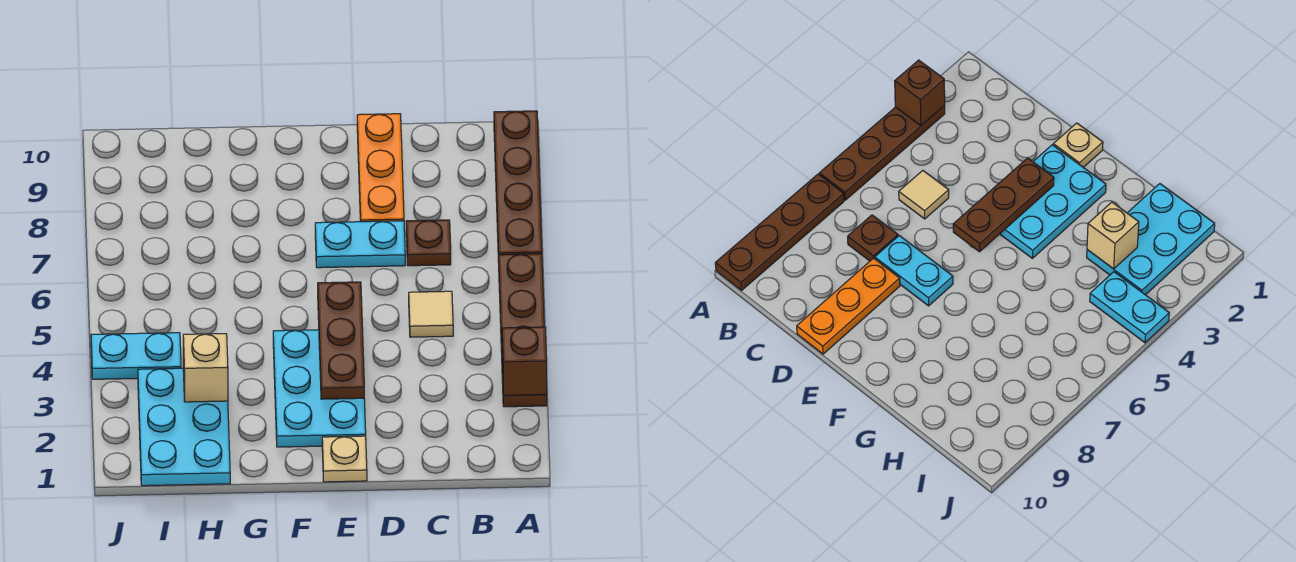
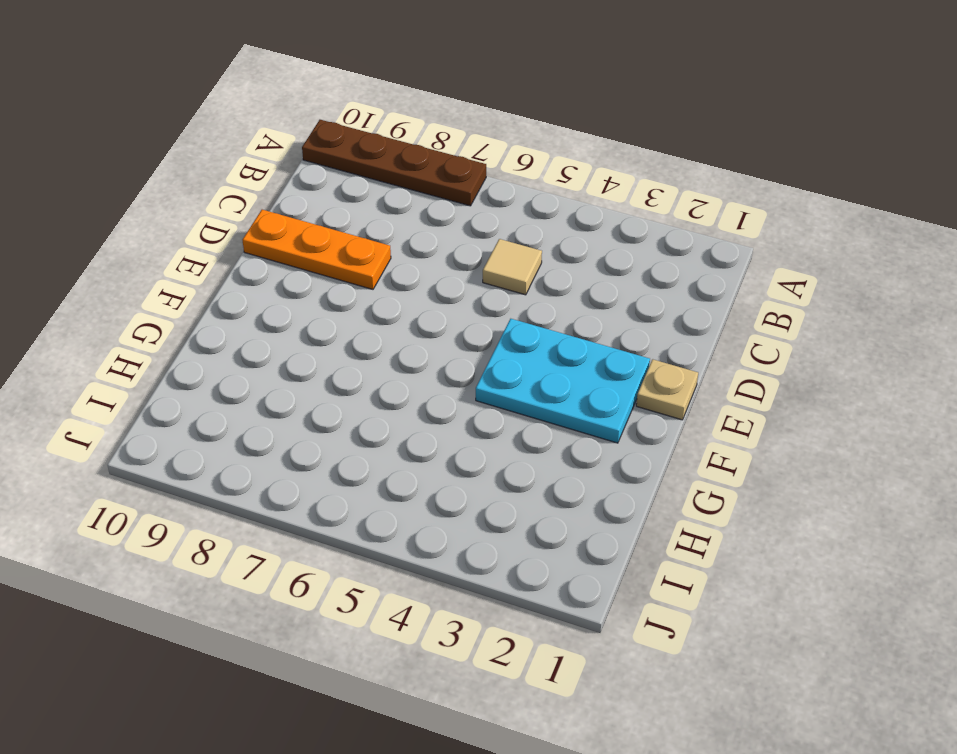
none -> brown 1x4 plate [499,254,547,407]
none -> brown 1x1 plate [406,220,451,266]
none -> cyan 1x2 plate [315,221,405,268]

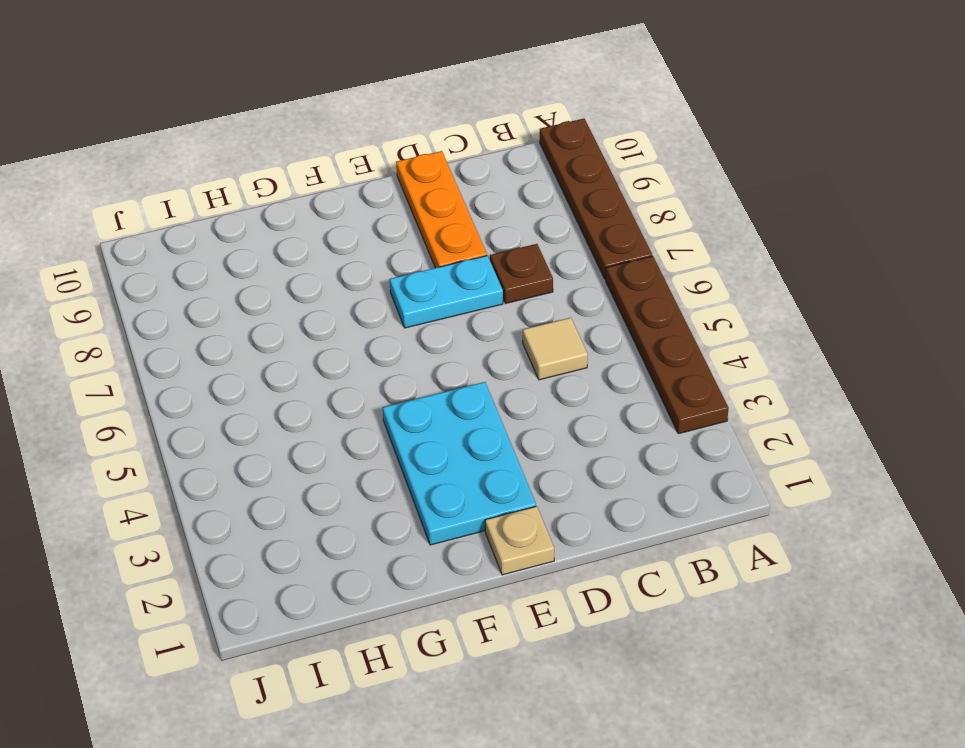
none -> cyan 2x3 plate [138,368,230,486]
none -> cyan 1x2 plate [91,333,181,379]
none -> brown 1x1 brick [502,327,547,395]

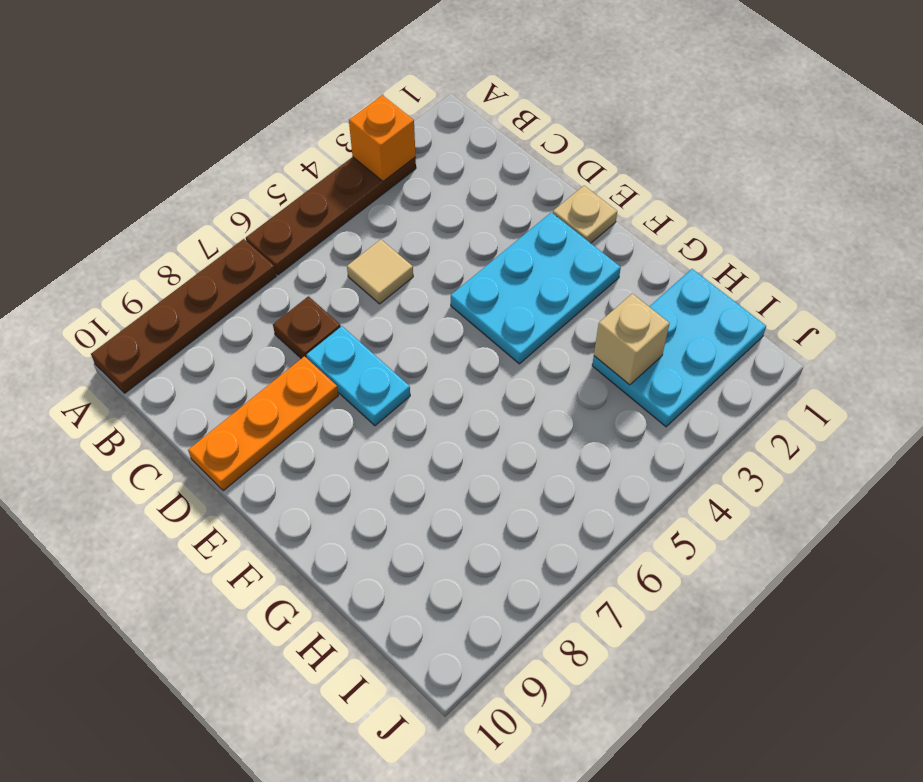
orange 1x1 brick [349,95,416,181] -> brown 1x1 brick [502,327,547,395]
none -> cyan 1x2 plate [91,333,181,379]
none -> brown 1x3 plate [318,282,364,399]

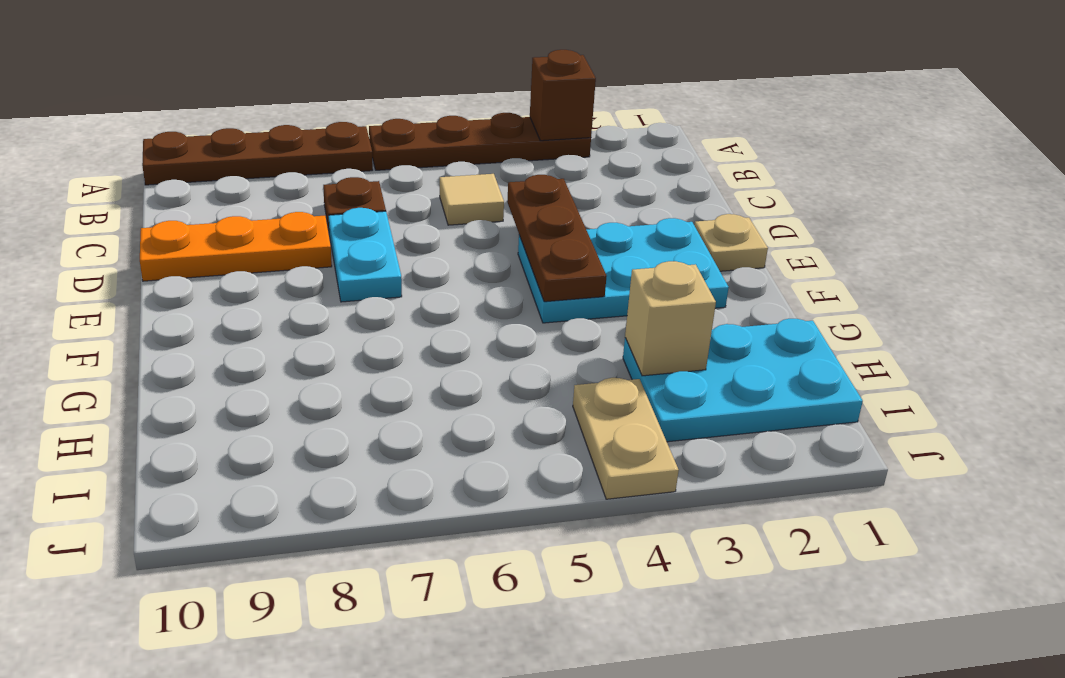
brown 1x3 plate [507,175,607,302] -> brown 1x3 plate turned to [318,282,364,399]
tan 1x2 plate [573,378,679,499] -> cyan 1x2 plate [91,333,181,379]

